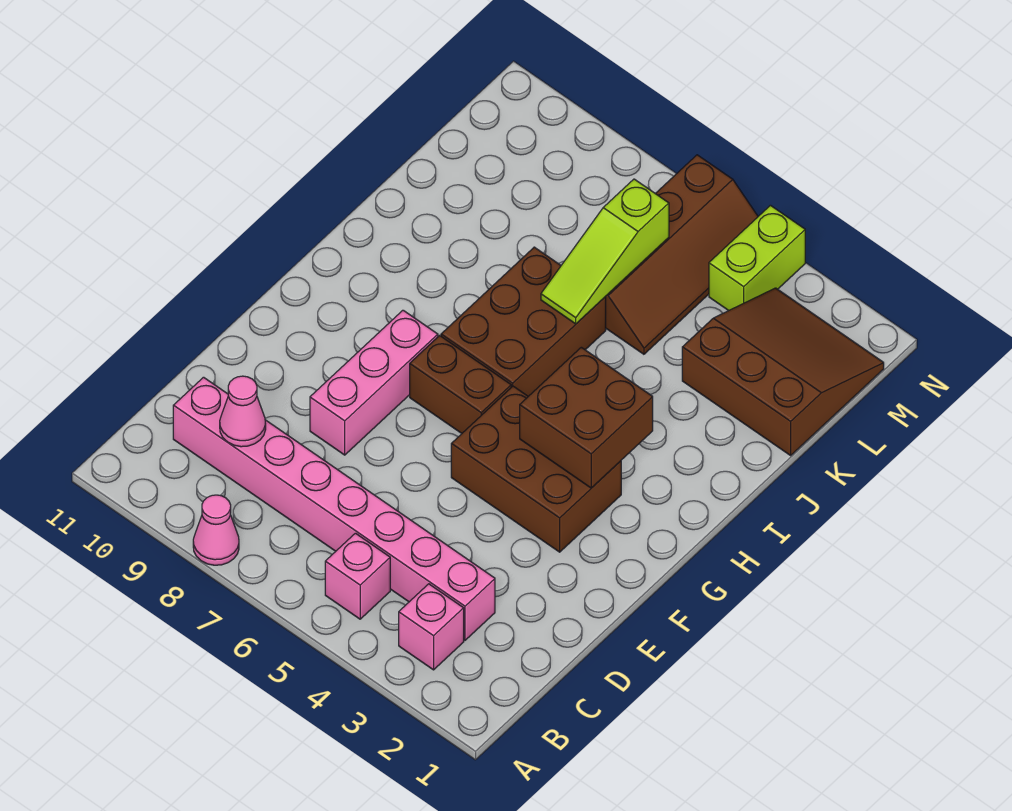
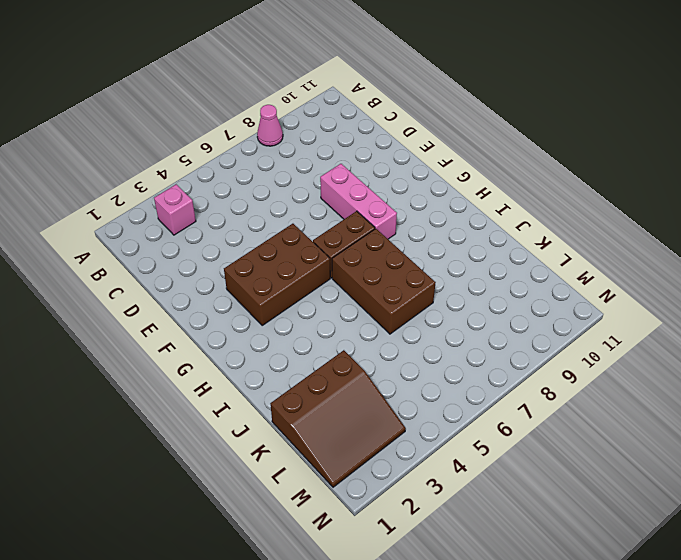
none -> pink 1x1 brick [325,533,390,619]
none -> pink 1x8 brick [173,377,495,640]
none -> brown 2x4 slope [605,155,758,354]

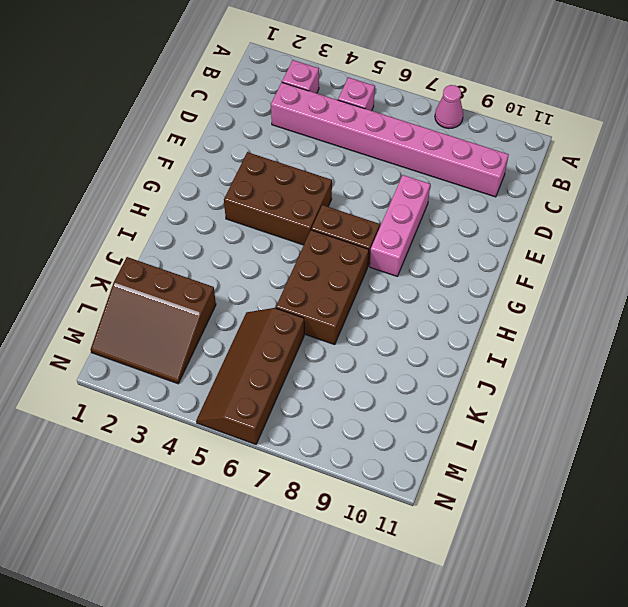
none -> lime 1x2 brick [709,205,805,311]
none -> pink 1x1 cone [220,376,266,447]
none -> brown 2x2 brick [520,347,653,488]

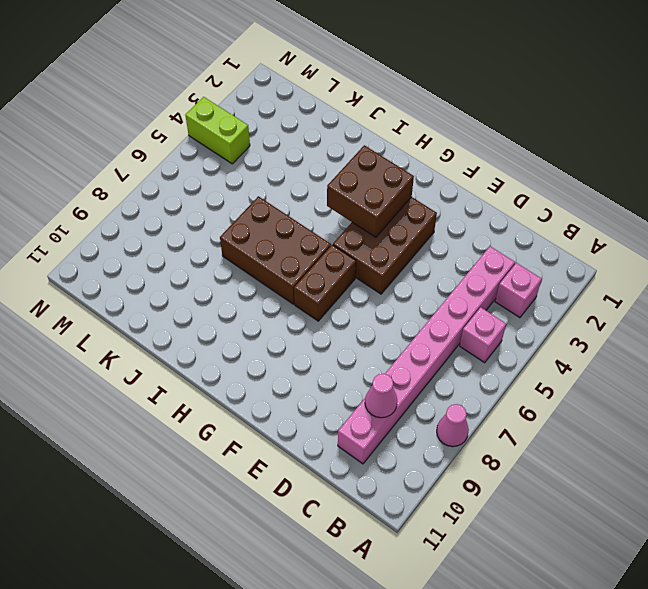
none -> pink 1x3 brick [310,310,438,455]
none -> brown 3x3 slope [682,288,884,455]
none -> brown 2x4 slope [605,155,758,354]

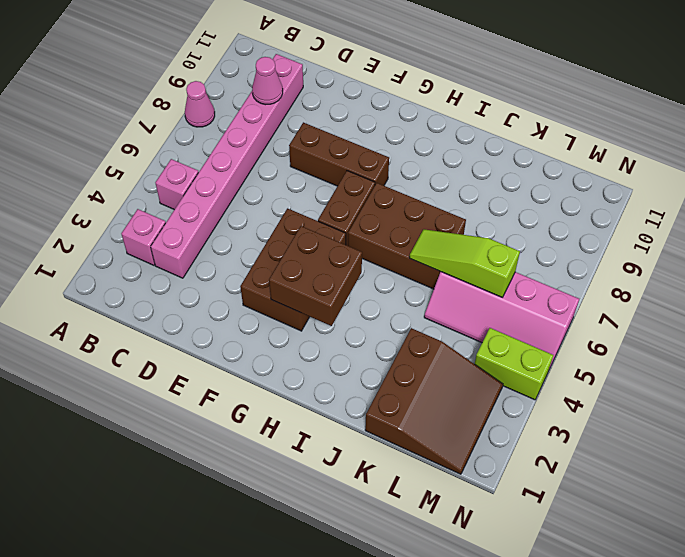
brown 1x3 brick [289,122,389,186] -> pink 1x3 brick [310,310,438,455]
pink 2x4 slope [424,272,579,369] -> brown 2x4 slope [605,155,758,354]

